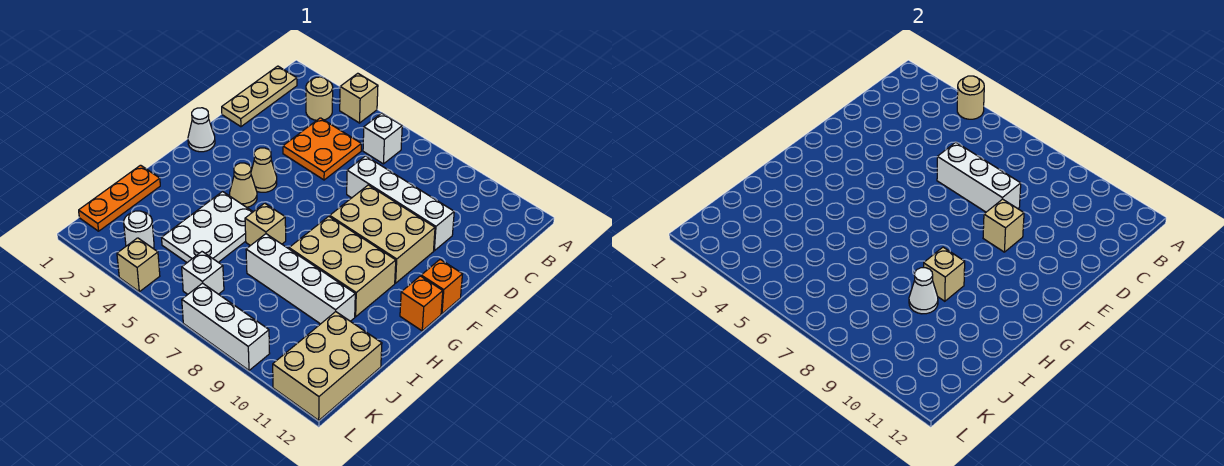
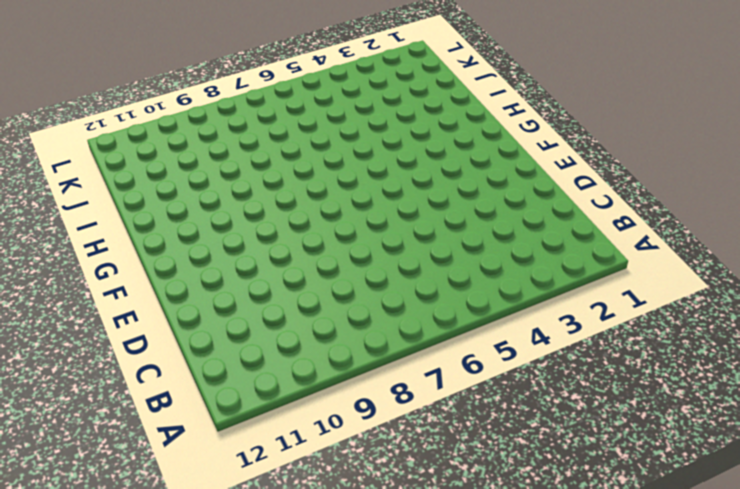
none -> tan 1x1 brick [340,73,378,123]
none -> tan 1x3 plate [222,66,297,127]
none -> tan 1x1 round brick [306,77,333,120]

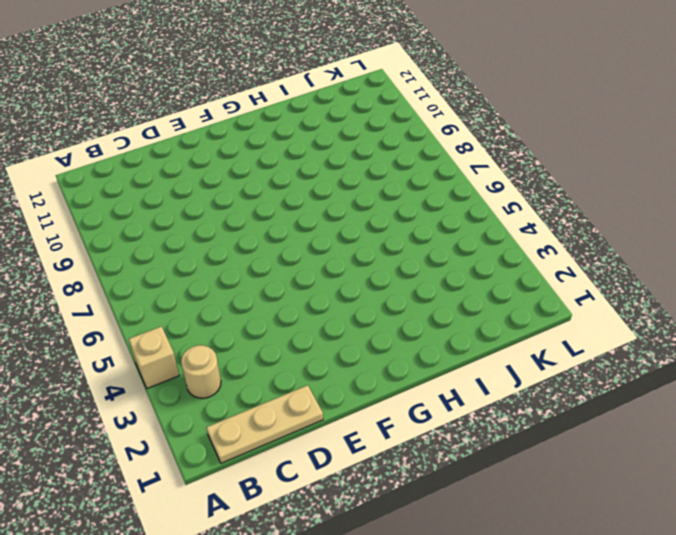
none -> white 1x1 brick [363,113,402,164]
none -> orange 2x2 plate [283,118,361,180]
none -> white 1x4 brick [347,156,454,251]

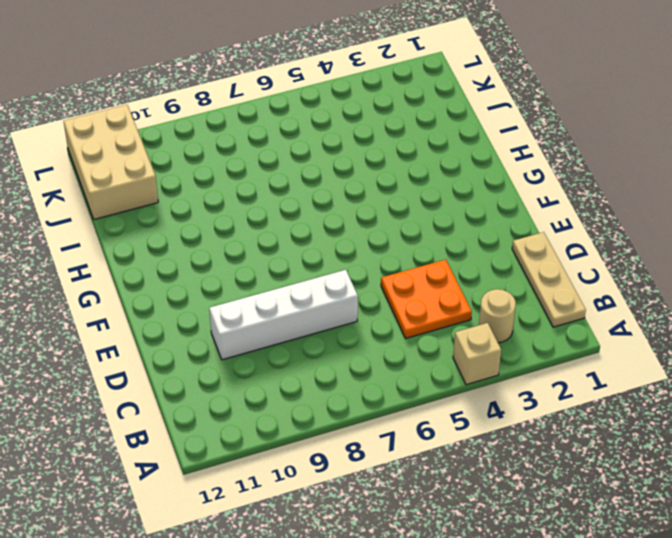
none -> white 1x1 brick [363,113,402,164]
none -> tan 2x3 brick [330,185,435,283]
none -> white 1x1 cone [188,108,215,152]

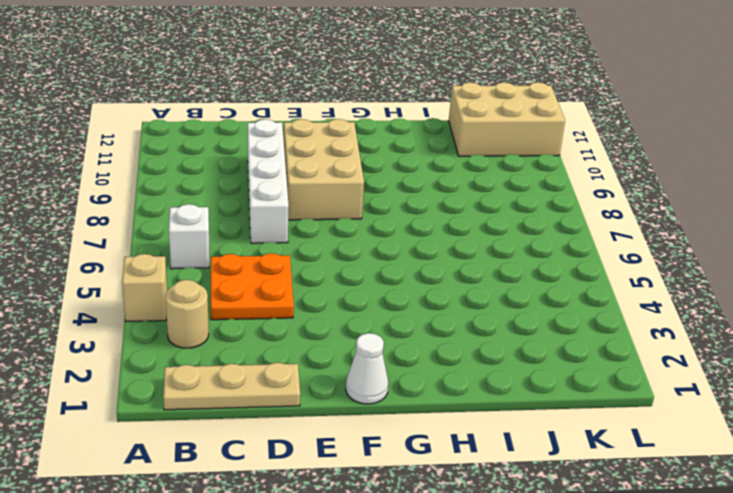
none -> tan 1x1 cone [251,148,277,192]
none -> orange 1x1 brick [421,260,462,314]
none -> tan 1x1 cone [230,163,257,207]

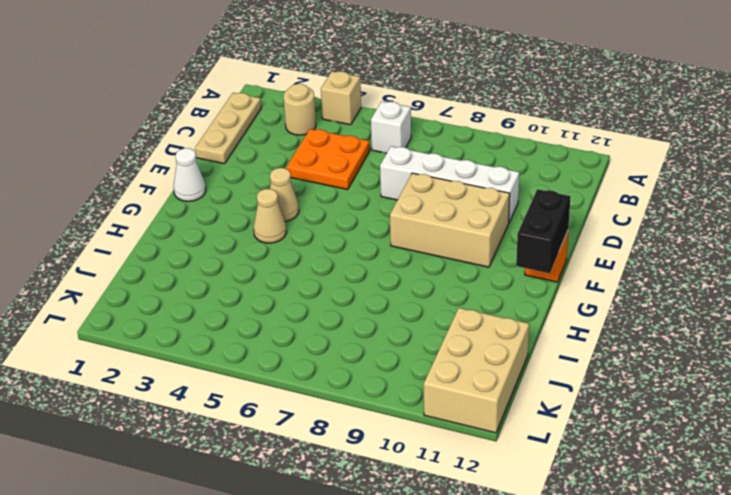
black 1x2 brick [516,189,571,273] -> none
none -> tan 2x3 brick [289,216,396,317]
none -> orange 1x1 brick [400,276,443,331]
none -> white 2x3 plate [162,192,253,262]

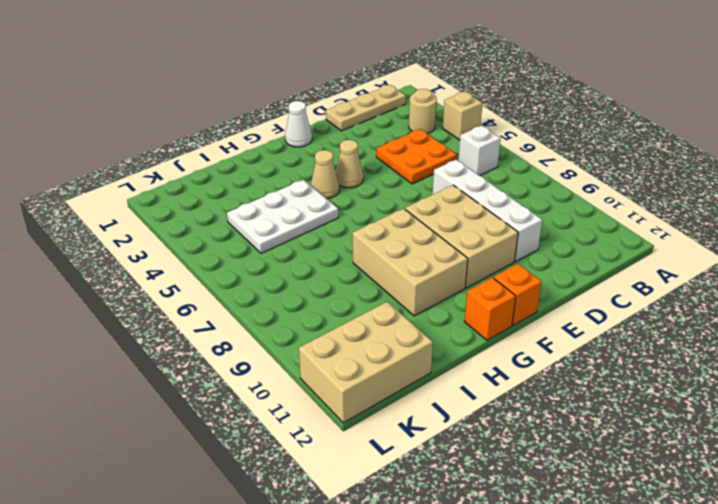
none -> tan 1x1 brick [245,203,286,246]
none -> orange 1x3 plate [79,165,160,231]
none -> white 1x4 brick [246,234,355,324]

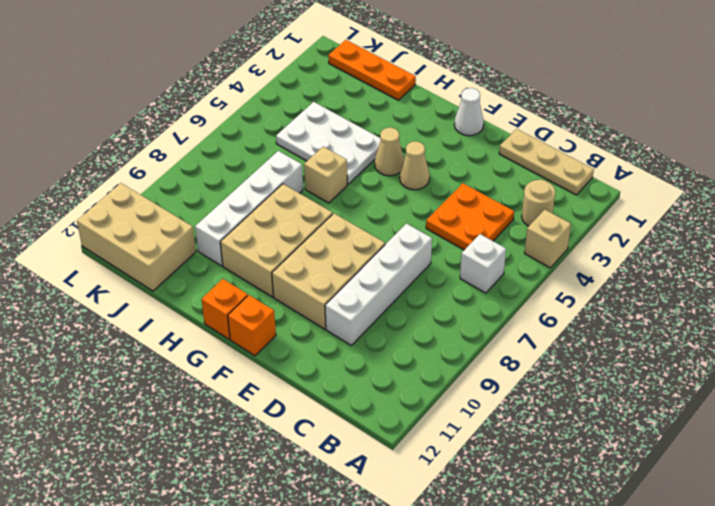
none -> white 1x1 round brick [124,211,154,248]
none -> white 1x1 brick [182,252,224,294]
none -> tan 1x1 brick [117,238,160,292]

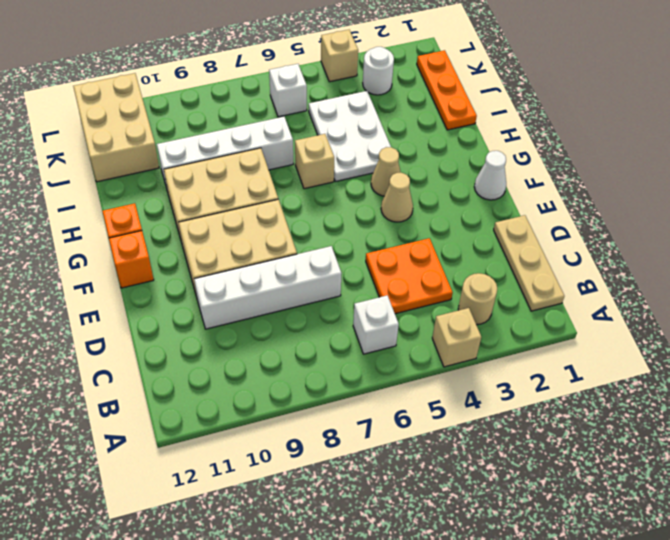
none -> white 1x3 brick [182,283,270,370]
none -> tan 1x1 round brick [957,76,984,119]
none -> white 1x3 brick [937,142,1021,212]

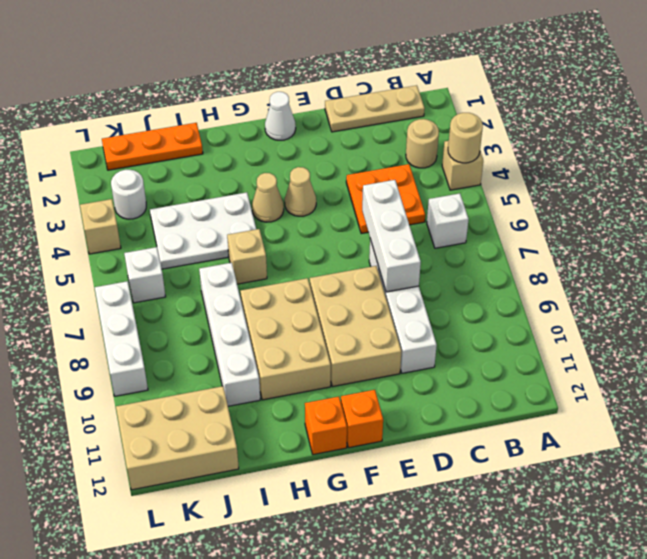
none -> tan 1x1 brick [983,199,1024,252]
none -> tan 1x1 brick [924,247,965,301]
none -> white 1x1 cone [909,268,938,314]

